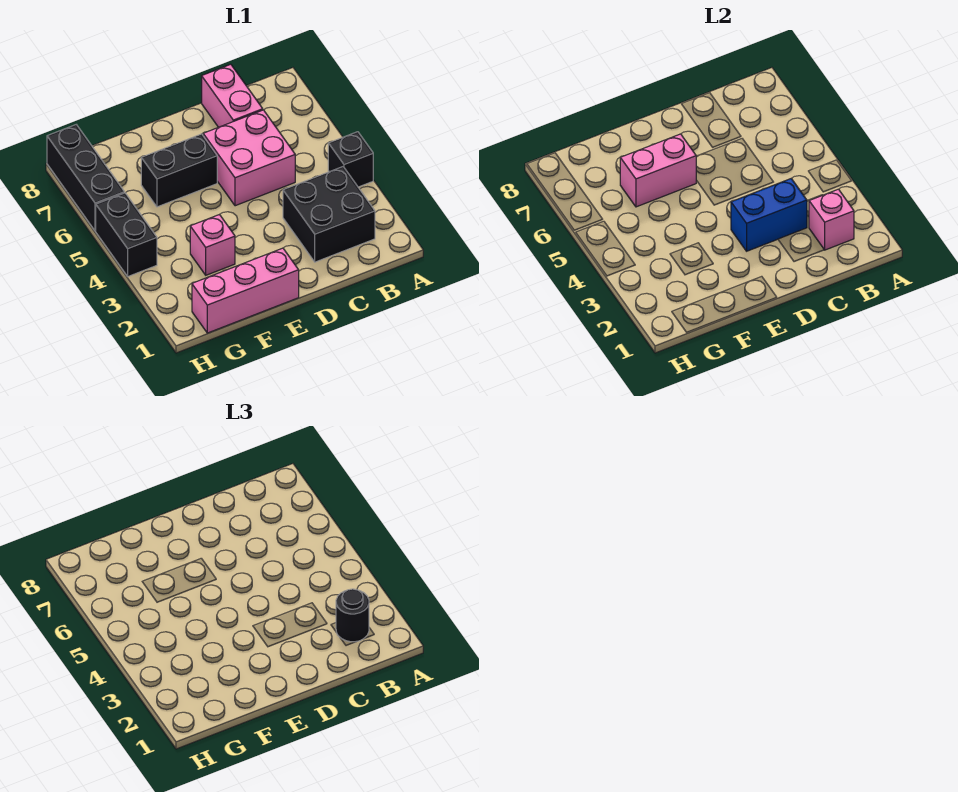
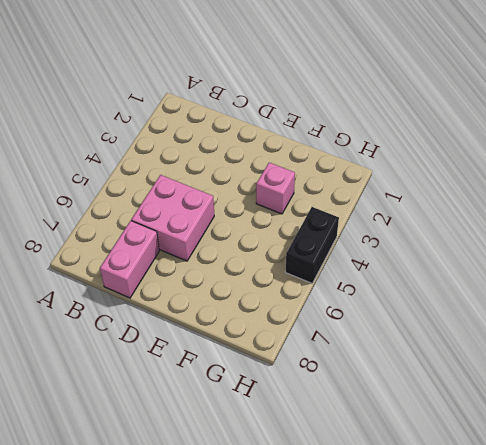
none -> black 1x1 brick [328,132,373,187]
none -> black 2x2 brick [283,167,375,262]
none -> pink 1x3 brick [192,248,299,333]

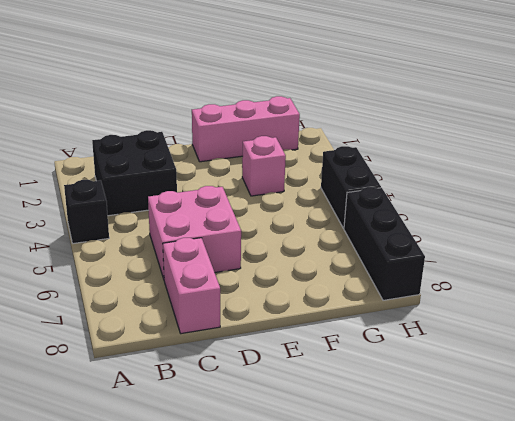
none -> black 1x2 brick [141,134,217,207]
none -> pink 1x1 brick [809,189,854,250]
none -> blue 1x2 brick [731,179,807,251]

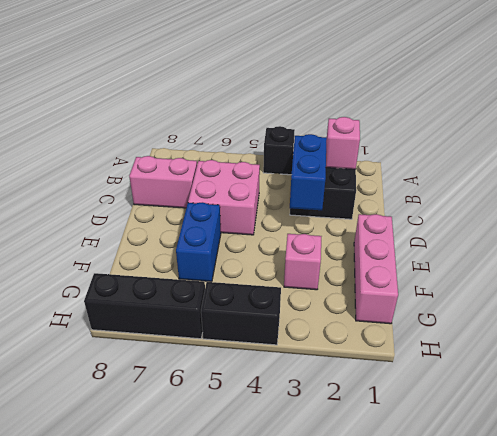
blue 1x2 brick [176,202,221,282] -> black 1x2 brick [141,134,217,207]
none -> pink 1x2 brick [620,134,696,207]
none -> black 1x1 round brick [336,589,369,642]

